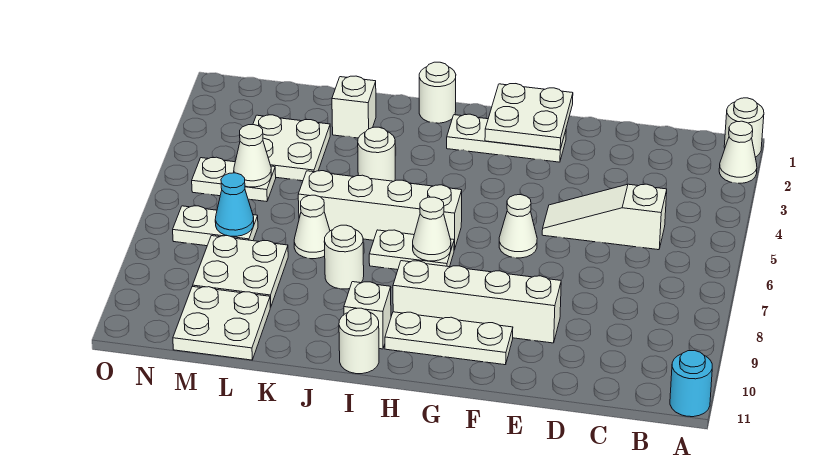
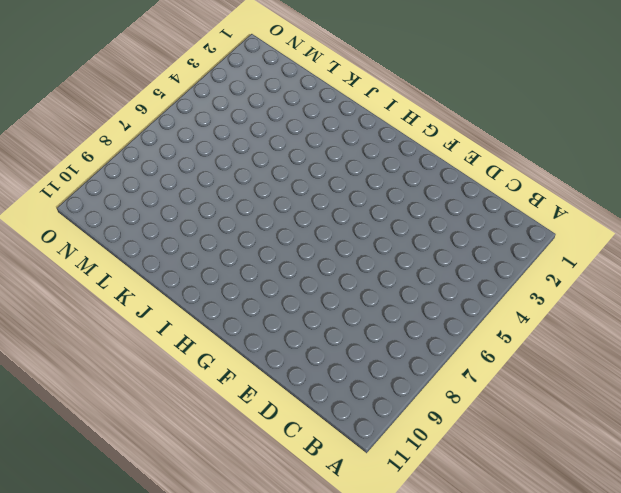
none -> white 1x1 round brick [724,98,764,157]
none -> white 1x1 cone [719,121,757,183]
none -> cyan 1x1 round brick [670,350,712,417]

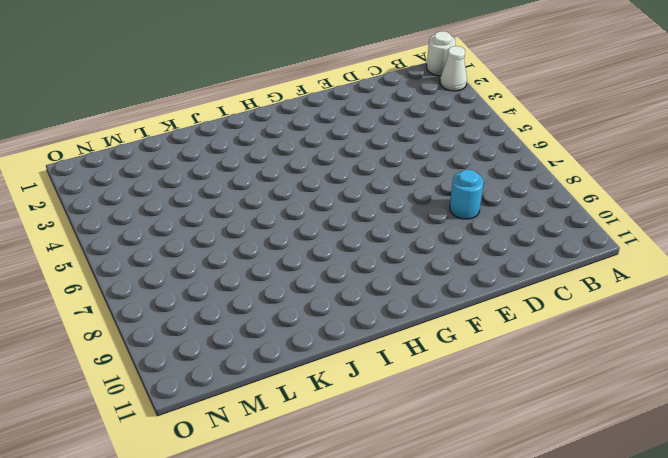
cyan 1x1 round brick [450,169,484,219] -> cyan 1x1 round brick moved to [670,350,712,417]
none -> white 1x3 slope [542,184,667,250]
none -> white 1x4 brick [393,261,561,343]
none -> white 1x3 plate [447,114,566,162]

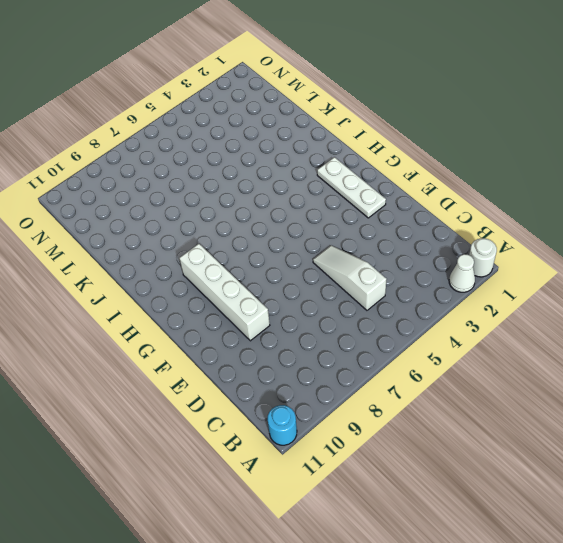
none -> white 1x1 cone [499,195,537,258]
none -> white 1x3 plate [385,312,513,365]
none -> white 1x4 brick [298,171,462,250]

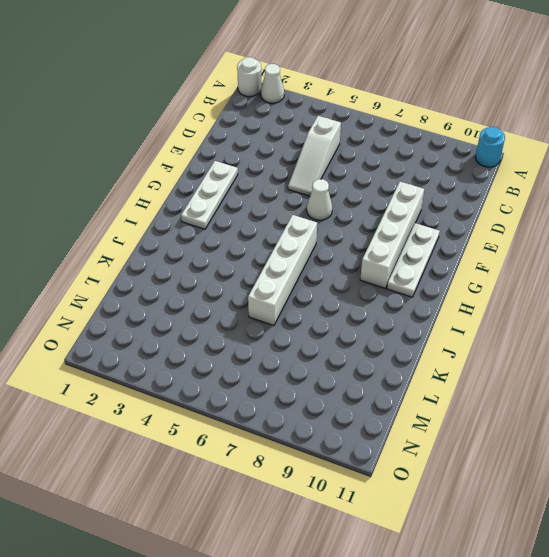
none -> white 1x2 plate [369,230,454,270]
none -> white 1x1 round brick [419,62,456,123]
none -> white 1x1 brick [344,282,391,349]

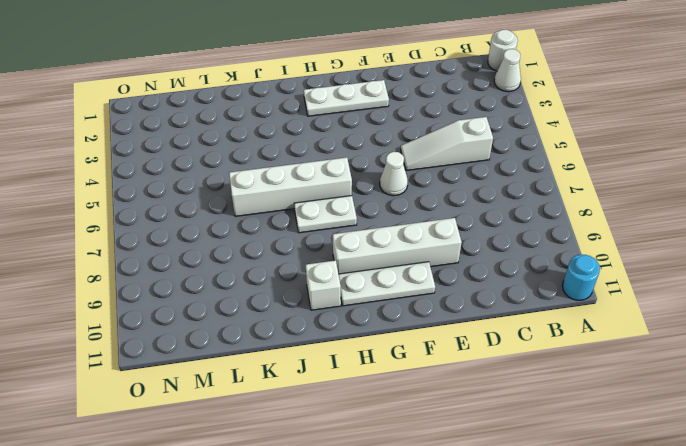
none -> white 1x1 round brick [419,62,456,123]
none -> white 1x1 round brick [339,308,379,374]
none -> white 1x1 round brick [358,127,395,181]

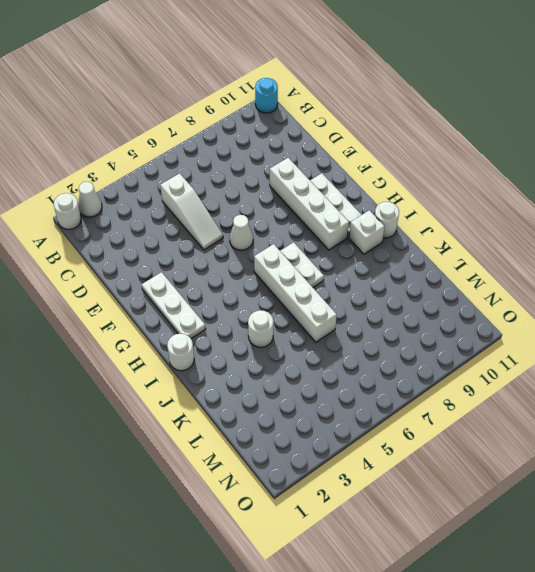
none -> white 1x1 round brick [324,225,364,289]
none -> white 1x1 brick [332,76,376,138]
none -> white 1x1 cone [294,195,330,259]

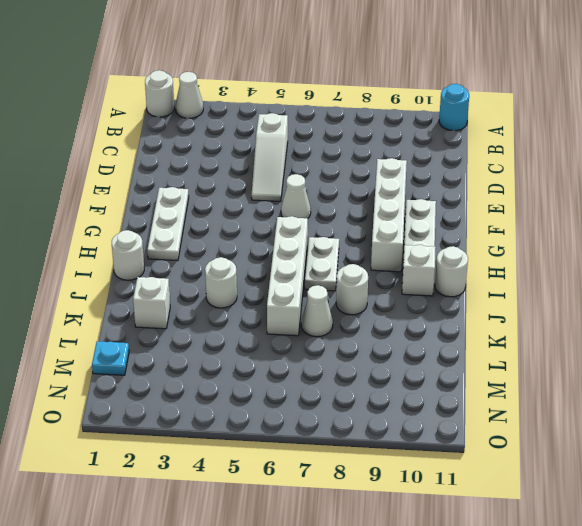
cyan 1x1 plate [92,341,129,375] -> none
none -> white 2x2 plate [253,115,330,181]
none -> white 2x2 plate [193,236,288,307]
none -> white 2x2 plate [173,286,270,360]

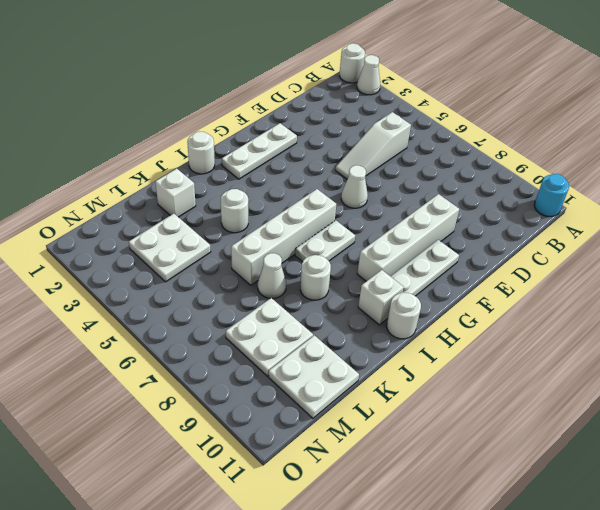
none -> white 1x2 plate [192,157,276,202]
none -> white 1x2 plate [173,206,258,246]
none -> white 2x2 plate [485,84,573,150]

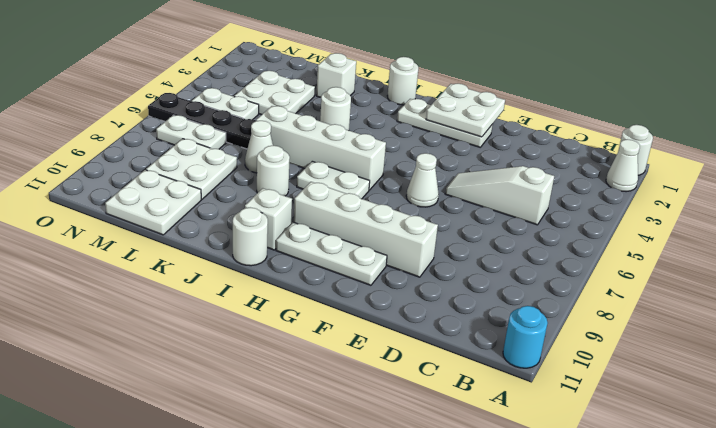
black 1x4 plate [148,93,256,149] -> none
none -> white 1x1 cone [413,197,451,261]
none -> white 1x1 cone [234,125,271,187]
none -> cyan 1x1 cone [215,173,254,236]

